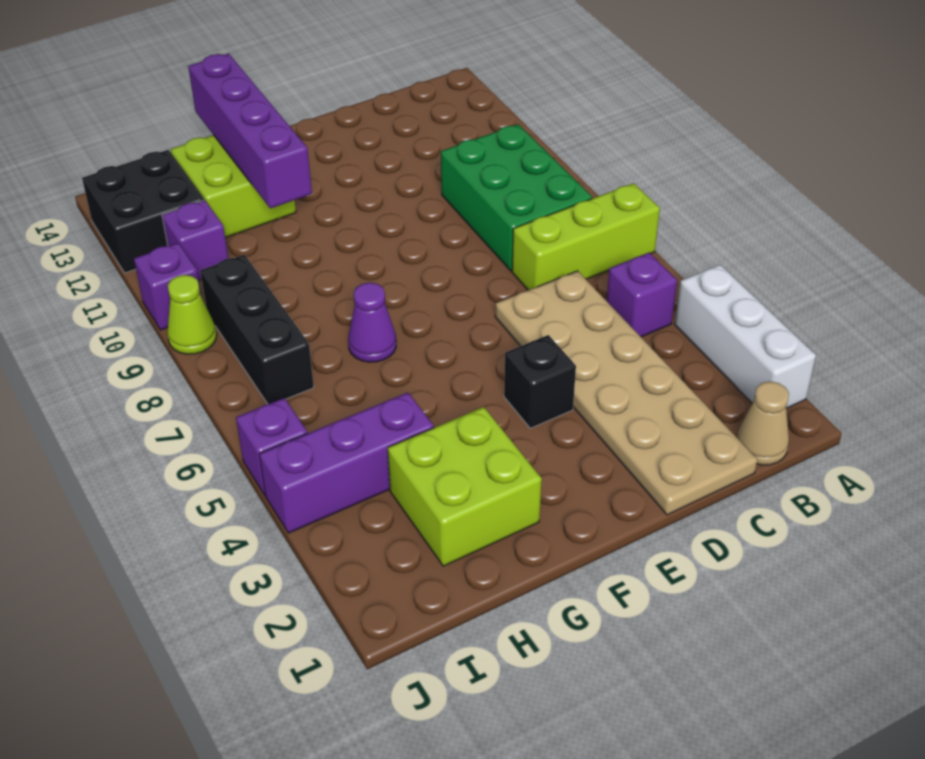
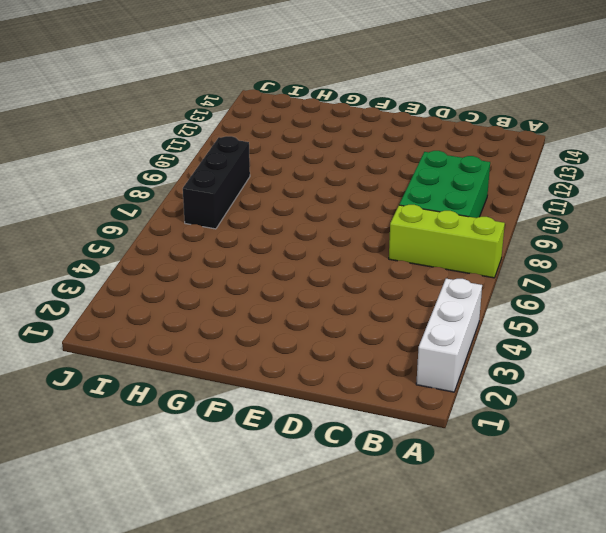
none -> tan 1x1 cone [737,382,789,465]
none -> purple 1x1 brick [607,253,677,337]
none -> tan 2x6 plate [495,271,757,515]

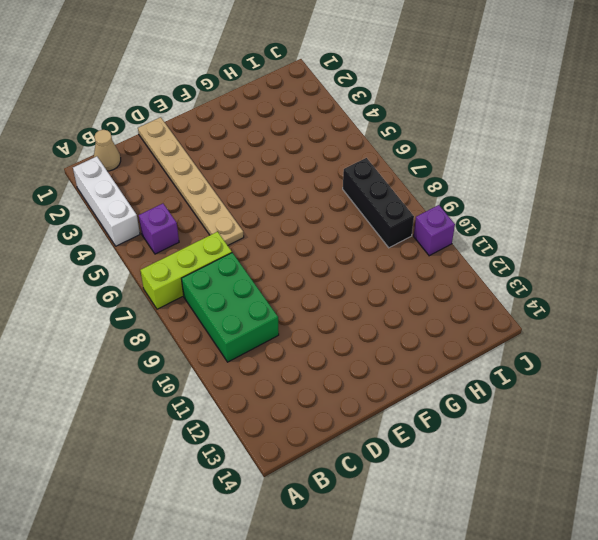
tan 1x6 plate [138,117,244,245] -> tan 2x6 plate [495,271,757,515]
none -> black 1x1 brick [504,335,576,428]
none -> lime 2x2 brick [388,407,542,566]
none -> purple 1x1 cone [348,283,396,362]

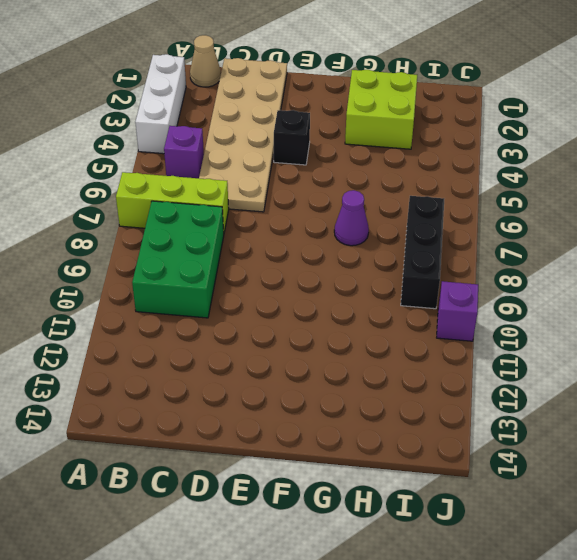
none -> lime 2x2 brick [171,135,296,238]
none -> purple 1x3 brick [259,393,434,533]
none -> purple 1x1 brick [162,200,228,280]

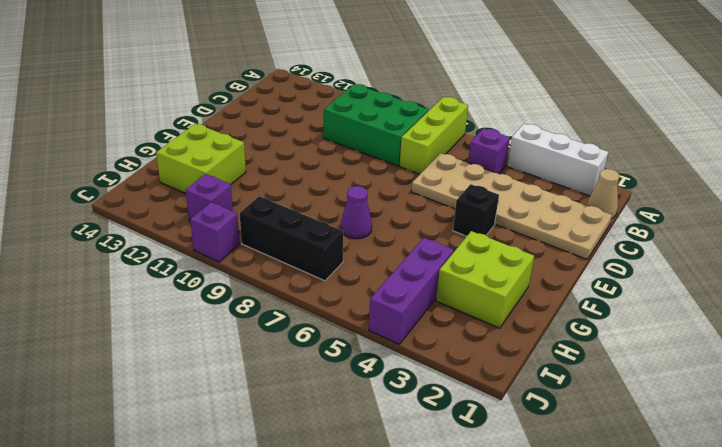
none -> black 2x2 brick [82,150,204,273]
none -> purple 1x1 brick [236,398,308,495]
none -> lime 1x1 cone [167,275,217,354]

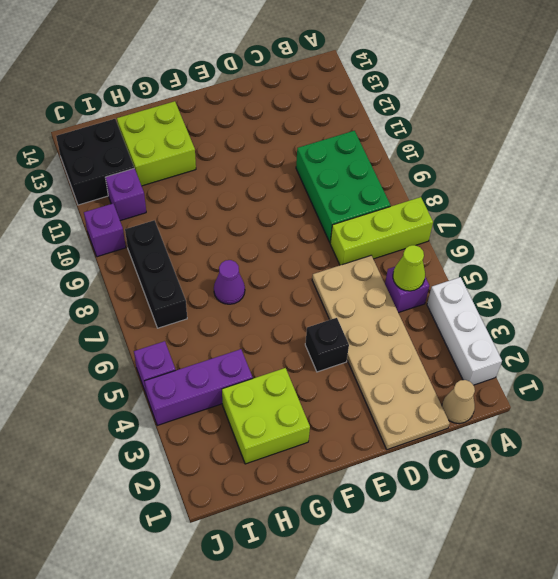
lime 1x1 cone [393,245,425,291] -> lime 1x1 cone moved to [167,275,217,354]
none -> purple 1x4 brick [188,53,312,208]

